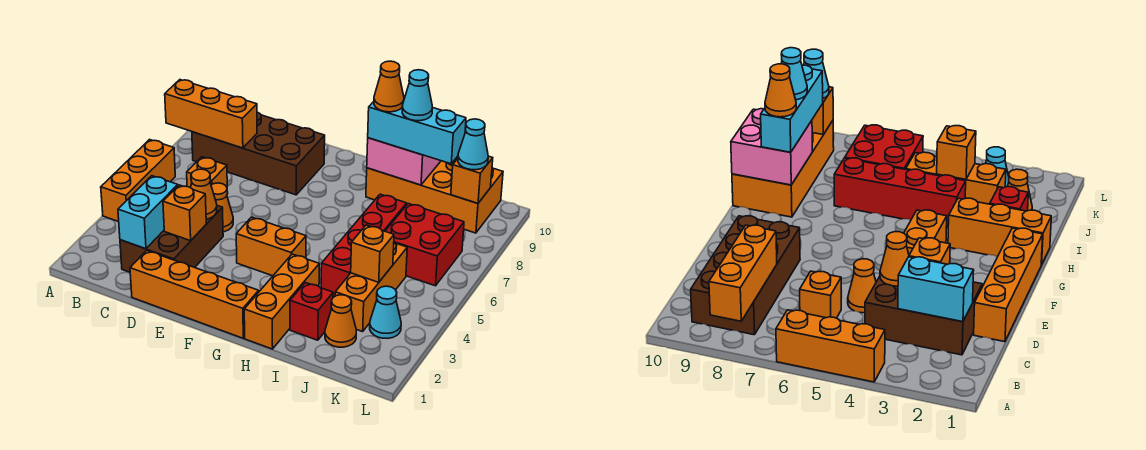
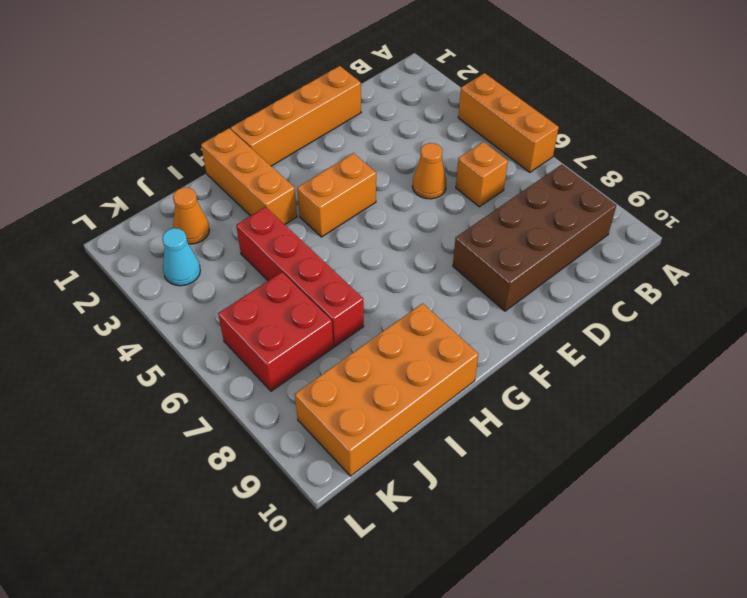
none -> brown 2x3 brick [120,206,223,272]
none -> red 1x1 brick [290,282,333,340]
none -> orange 1x3 brick [335,242,407,332]

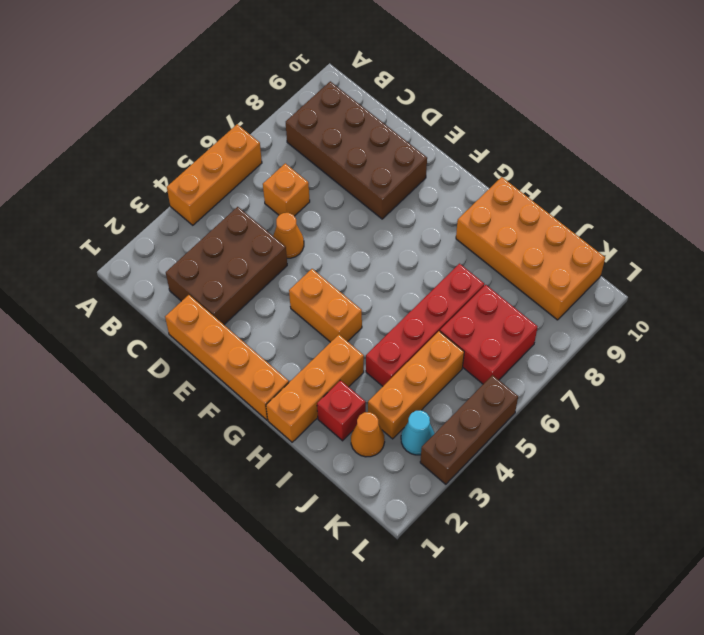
brown 1x3 brick [420,375,518,484] -> none
none -> orange 1x3 brick [165,80,257,148]
none -> cyan 1x2 brick [118,176,178,249]
none -> orange 1x1 brick [163,185,206,241]

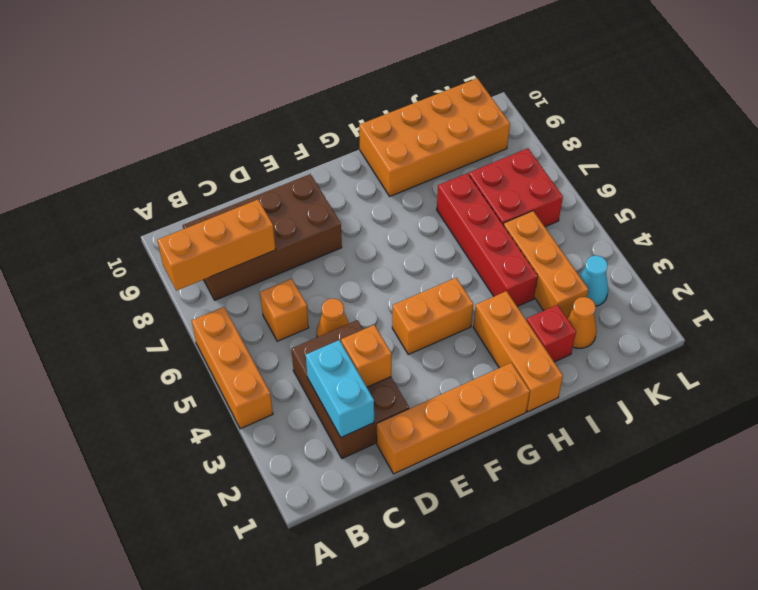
none -> orange 1x1 cone [191,169,217,219]
none -> pink 2x2 brick [367,138,441,185]
none -> orange 1x1 brick [351,225,394,282]

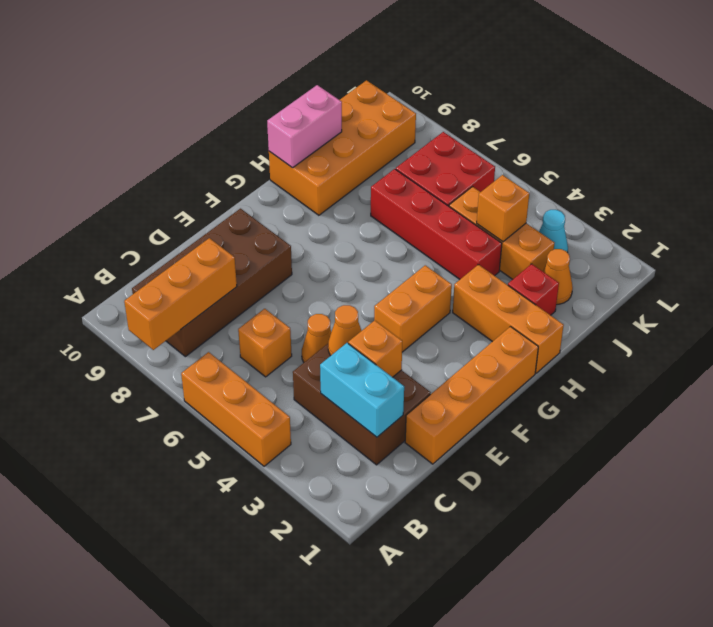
pink 1x2 brick [267,85,342,168] -> pink 2x2 brick [367,138,441,185]
none -> orange 1x1 brick [451,156,493,203]
none -> cyan 1x3 brick [368,102,466,164]
none -> cyan 1x1 cone [458,119,488,170]

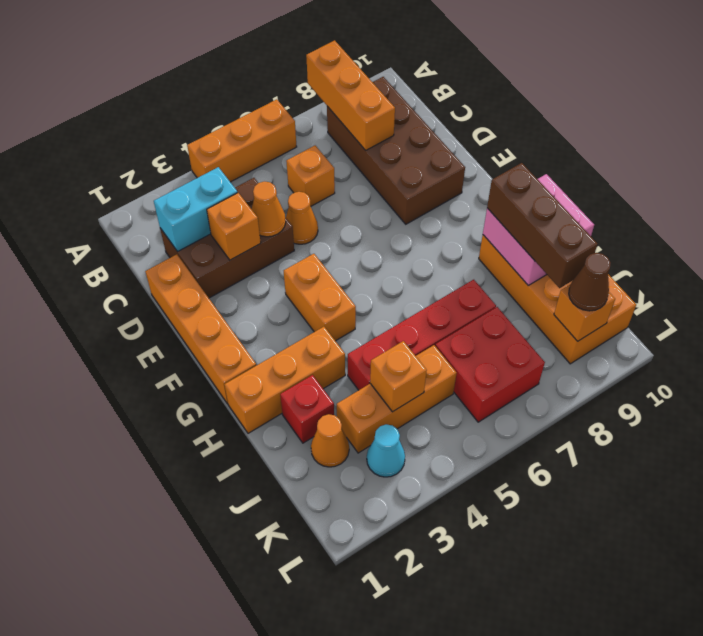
brown 1x3 brick [487,163,598,288] -> cyan 1x3 brick [368,102,466,164]
brown 1x1 cone [569,253,611,311] -> cyan 1x1 cone [458,119,488,170]
none -> orange 1x1 cone [374,61,404,112]
none -> cyan 1x1 cone [402,70,432,121]

